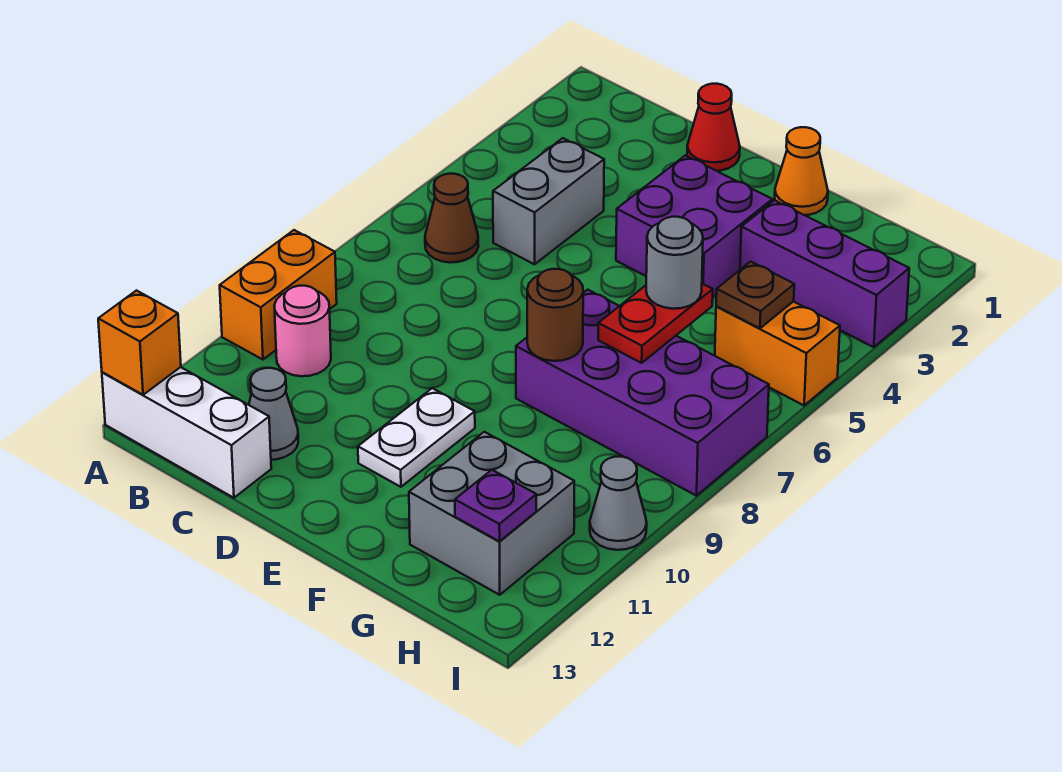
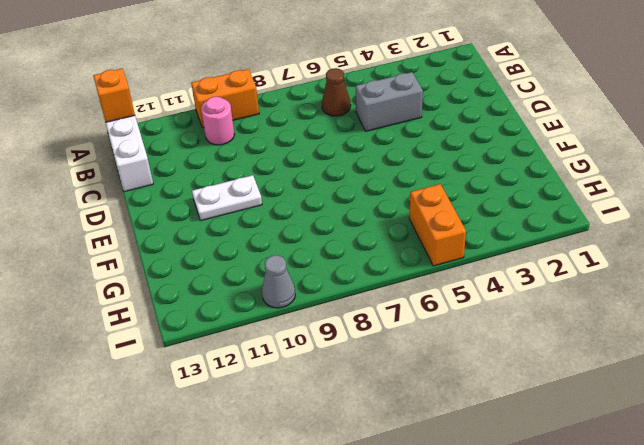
none -> grey 1x1 cone [249,368,298,460]
none -> red 1x1 cone [687,84,740,171]
none -> purple 2x2 brick [616,155,772,297]

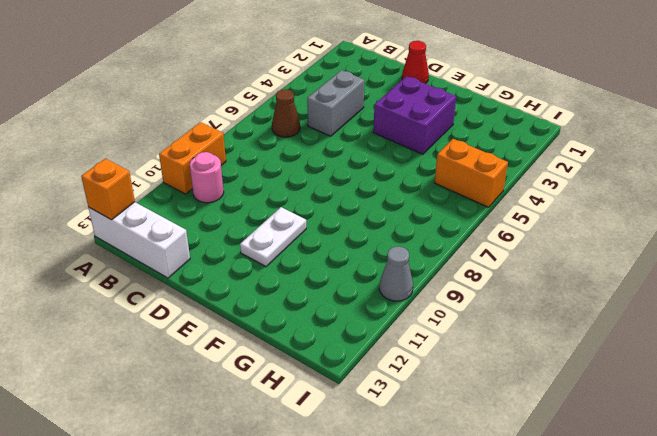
none -> grey 1x1 cone [249,368,298,460]
none -> orange 1x1 cone [775,127,828,215]
none -> purple 2x4 brick [516,290,769,496]

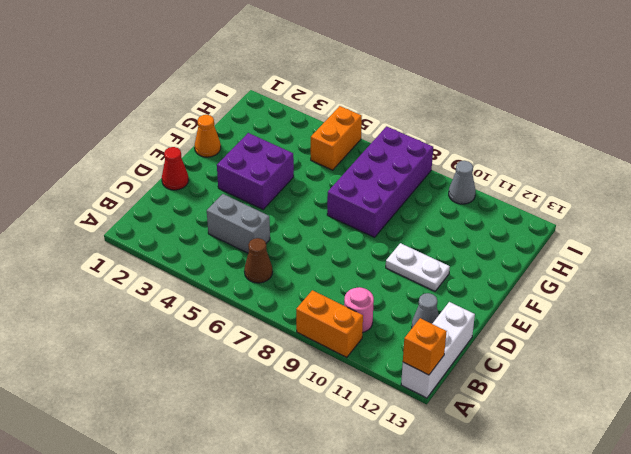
none -> purple 1x3 brick [740,200,909,347]
none -> grey 2x2 brick [409,432,574,595]
none -> brown 1x1 round brick [527,269,583,361]

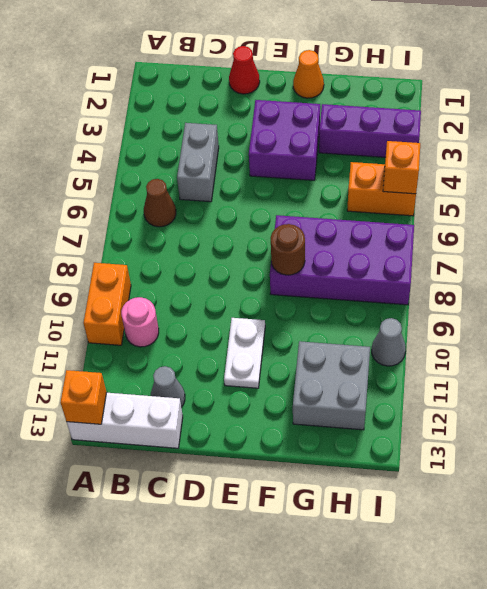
orange 1x1 brick [383,141,420,194] -> none
none -> red 1x2 plate [598,284,713,363]
none -> brown 1x1 plate [716,262,794,328]
none -> purple 1x1 plate [455,470,536,541]

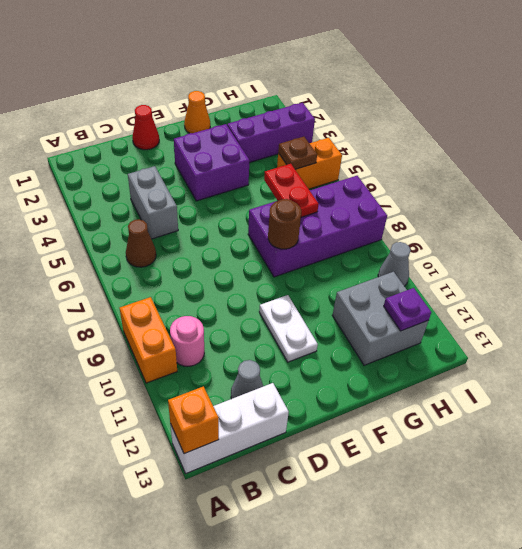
none -> grey 1x1 round brick [646,217,703,309]

